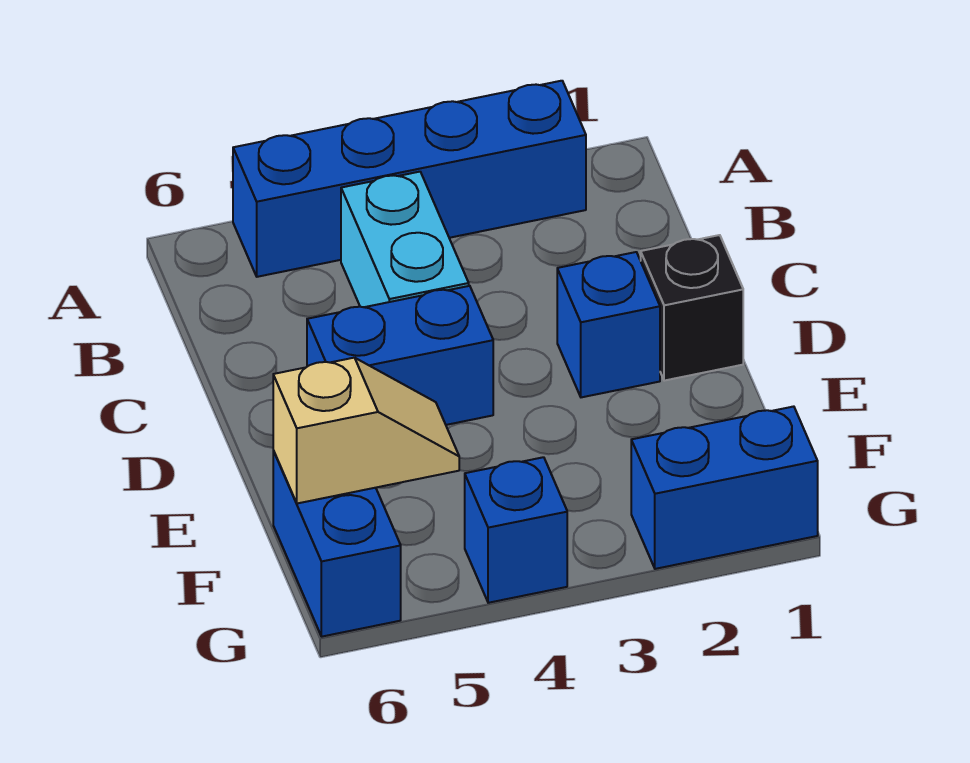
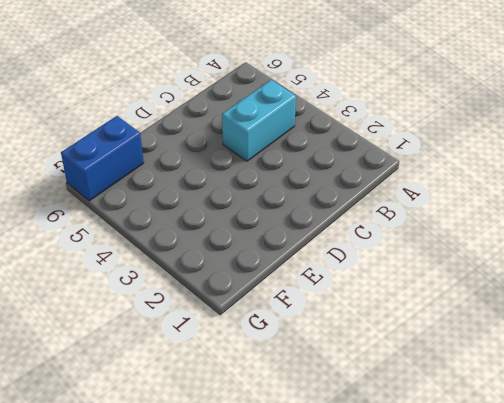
none -> blue 1x4 brick [233,81,586,277]
none -> black 1x1 brick [641,235,743,381]

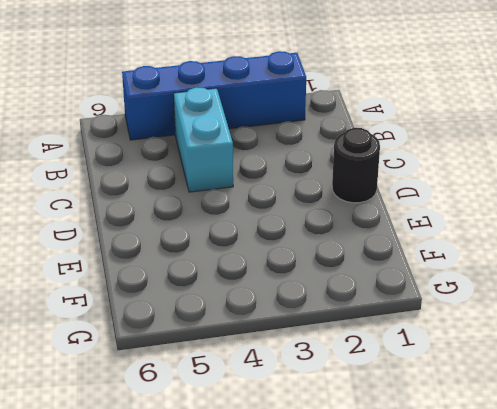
black 1x1 round brick [332,128,380,203] -> black 1x1 brick [641,235,743,381]
none -> blue 1x1 brick [557,252,660,397]
none -> blue 1x2 brick [307,286,493,425]

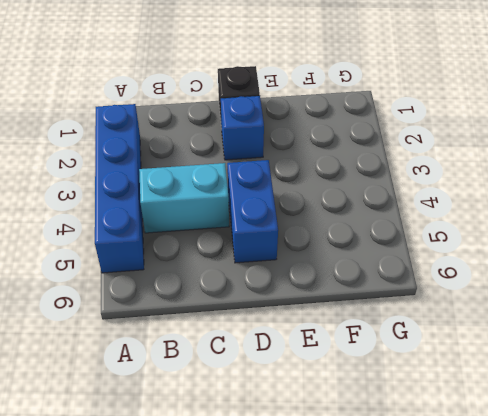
none -> blue 1x2 brick [273,450,401,637]
none -> blue 1x2 brick [631,406,818,569]

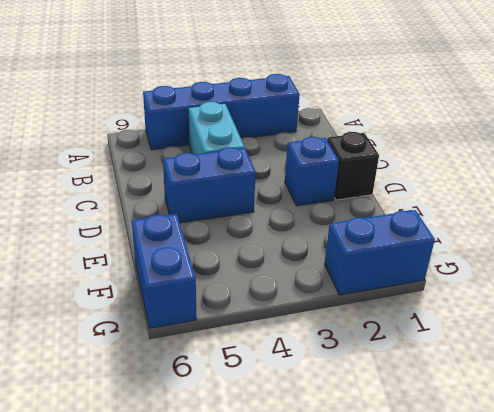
none -> blue 1x1 brick [465,457,567,603]
none -> tan 1x2 slope [273,358,459,503]

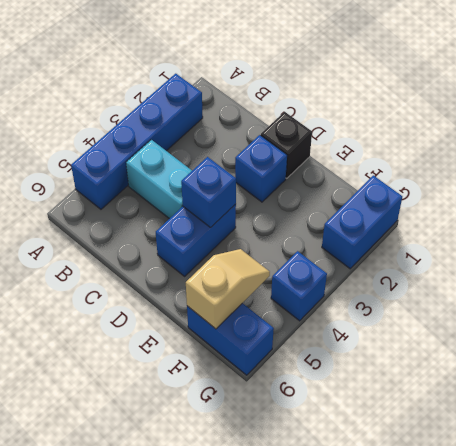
blue 1x1 brick [181,157,236,227] -> none

